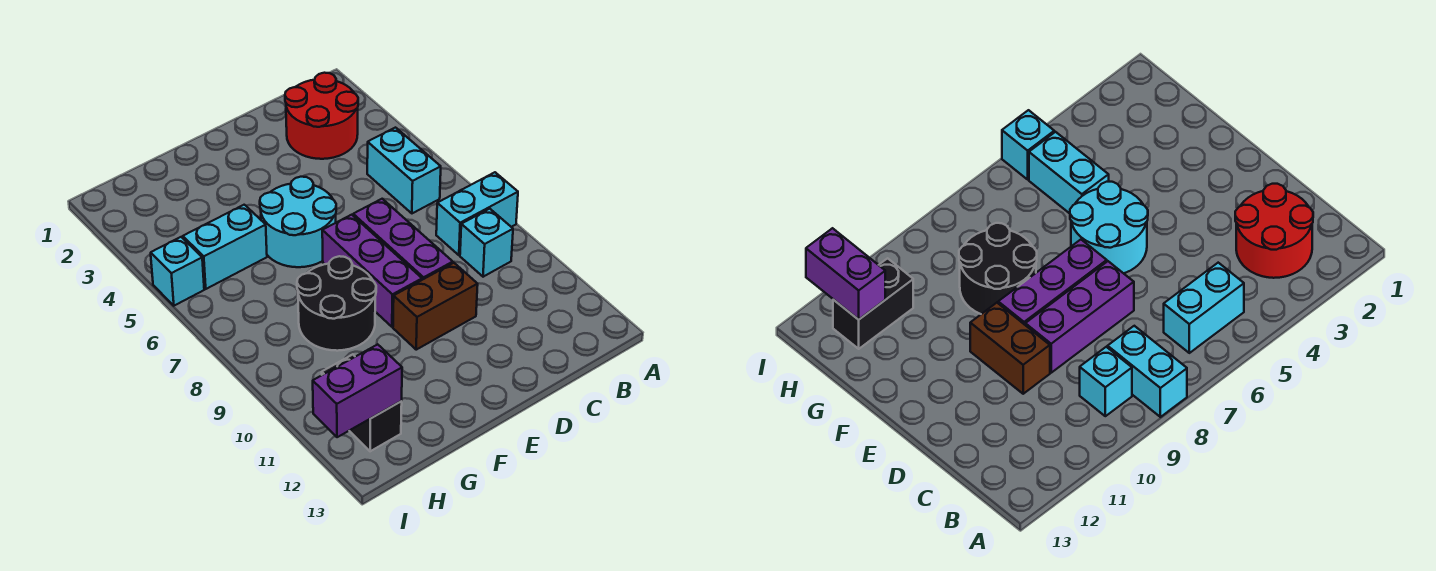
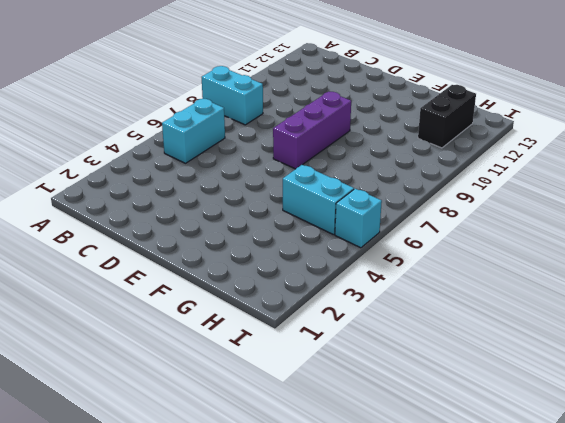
none -> red 2x2 round brick [285,73,358,159]
none -> cyan 1x1 brick [460,209,513,277]
none -> purple 1x3 brick [353,199,453,280]

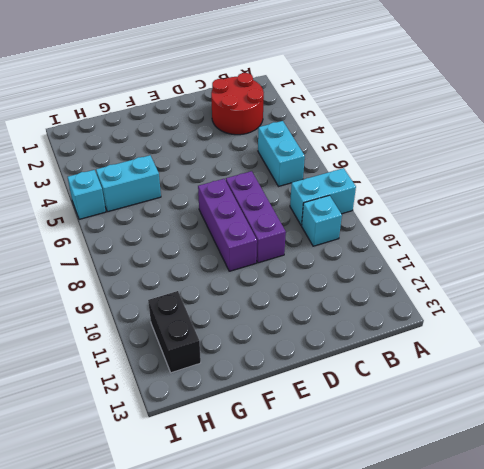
none -> brown 1x2 brick [393,263,478,350]
none -> cyan 2x2 round brick [260,177,336,267]
none -> black 2x2 round brick [297,256,376,351]

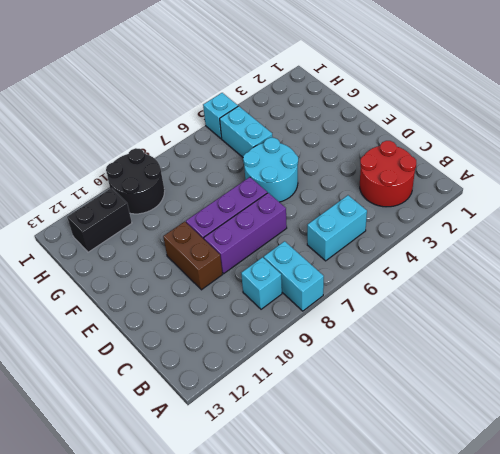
black 2x2 round brick [106,148,165,214] -> black 2x2 round brick moved to [297,256,376,351]
none -> purple 1x2 brick [313,344,402,437]

